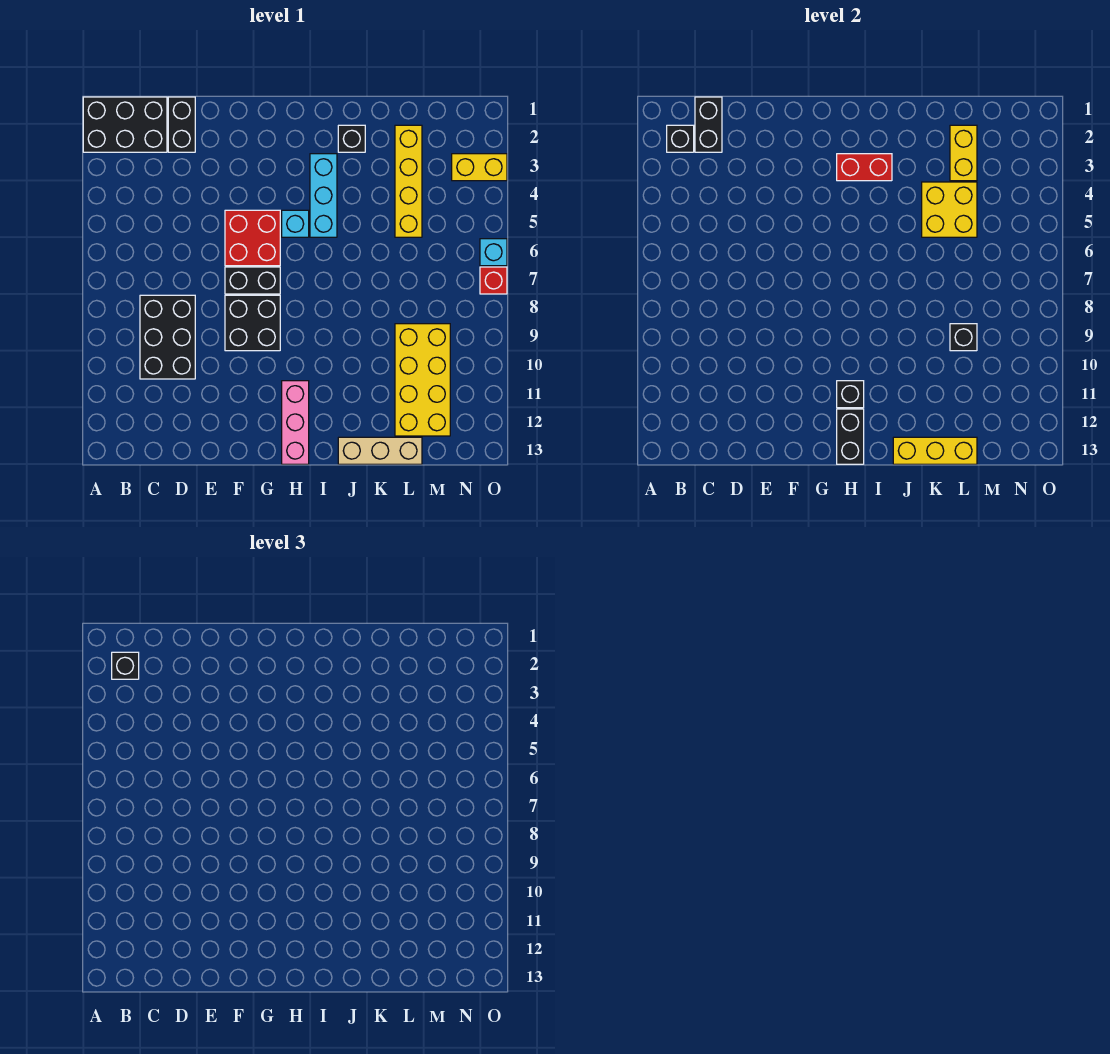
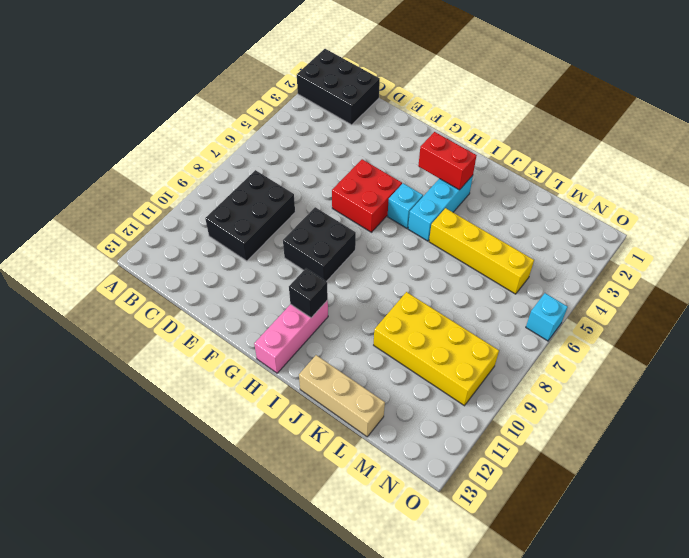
yellow 1x4 brick [429,208,534,294] -> yellow 1x4 brick turned to [395,125,422,237]
yellow 2x4 brick [374,292,499,406] -> yellow 2x4 brick turned to [395,324,450,436]
none -> black 1x2 brick [168,97,195,152]
none -> black 1x2 brick [225,267,280,294]
none -> black 1x1 brick [338,125,365,152]

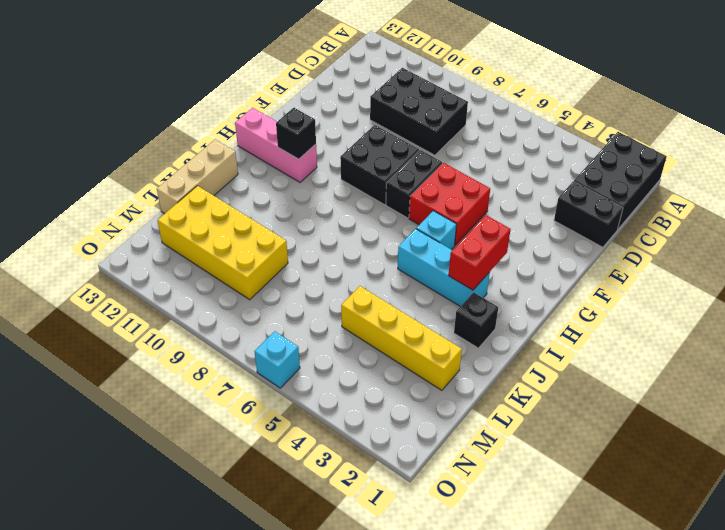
none -> yellow 1x2 brick [452,154,507,181]
none -> red 1x1 brick [480,267,507,294]
none -> black 1x1 brick [667,125,694,152]

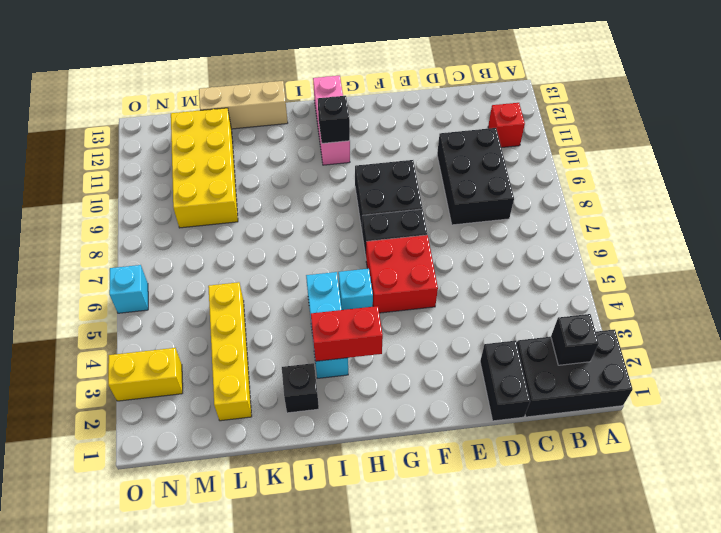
red 1x1 brick [488,103,525,148] -> red 1x1 brick moved to [480,267,507,294]
none -> black 1x2 brick [695,97,722,152]
none -> black 1x2 brick [837,409,864,464]
none -> yellow 1x3 brick [893,437,977,464]

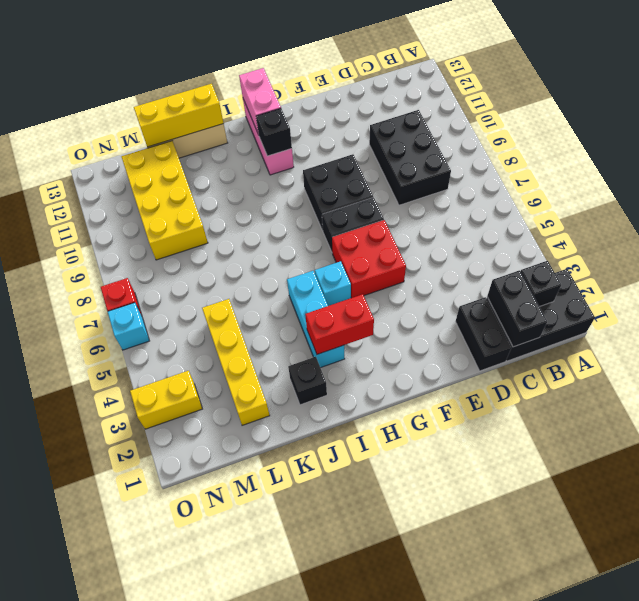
pink 1x2 brick [239,68,281,135] -> black 1x2 brick [837,409,864,464]
none -> yellow 2x2 brick [922,182,977,237]
none -> yellow 1x2 brick [950,125,977,181]
none -> black 1x1 brick [950,324,977,351]

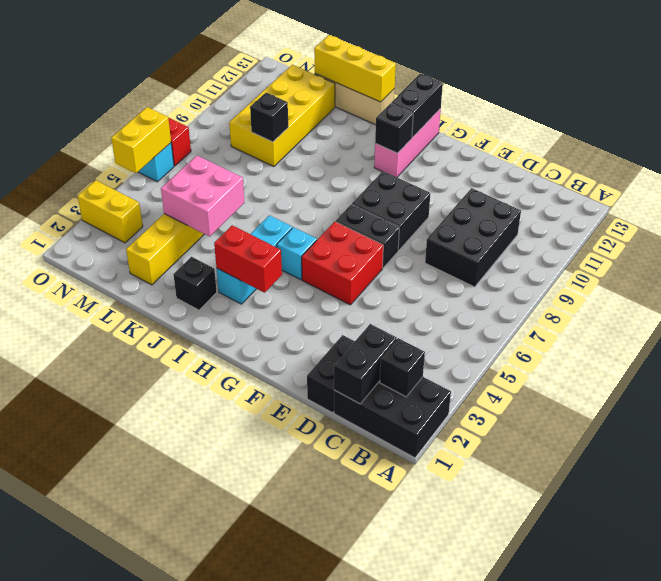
pink 2x2 brick [161,155,245,236] -> yellow 2x2 brick [922,182,977,237]
yellow 1x2 brick [111,107,171,173] -> yellow 1x2 brick moved to [950,125,977,181]
none -> black 1x1 brick [112,652,139,679]

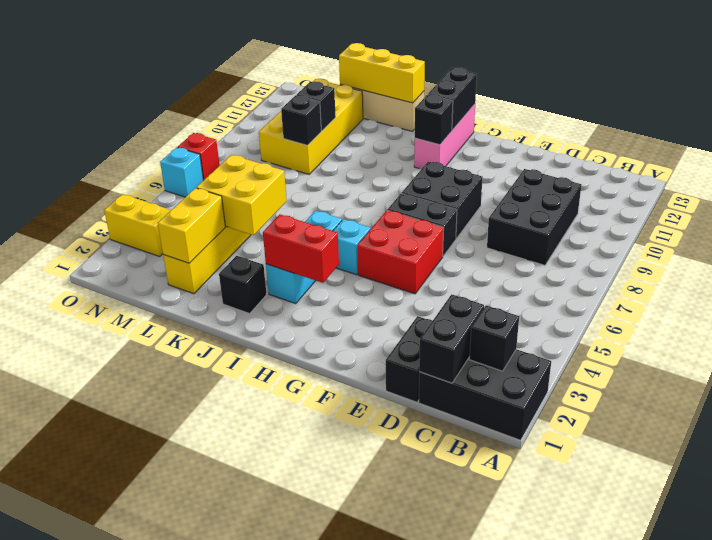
black 1x1 brick [296,81,336,131] -> black 1x1 brick moved to [112,652,139,679]

